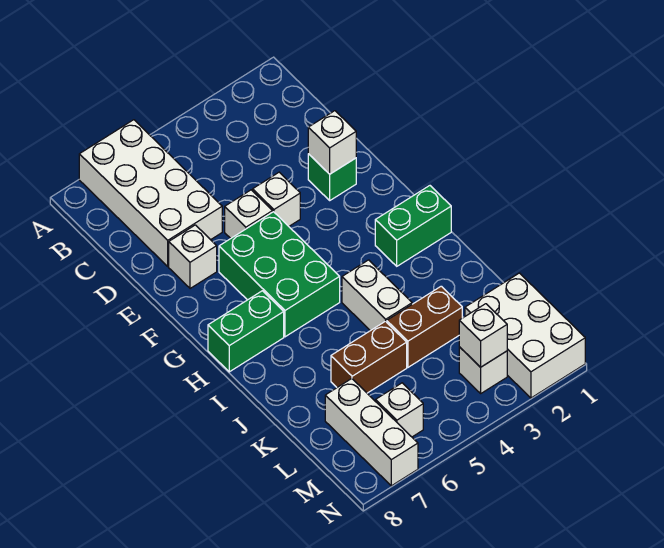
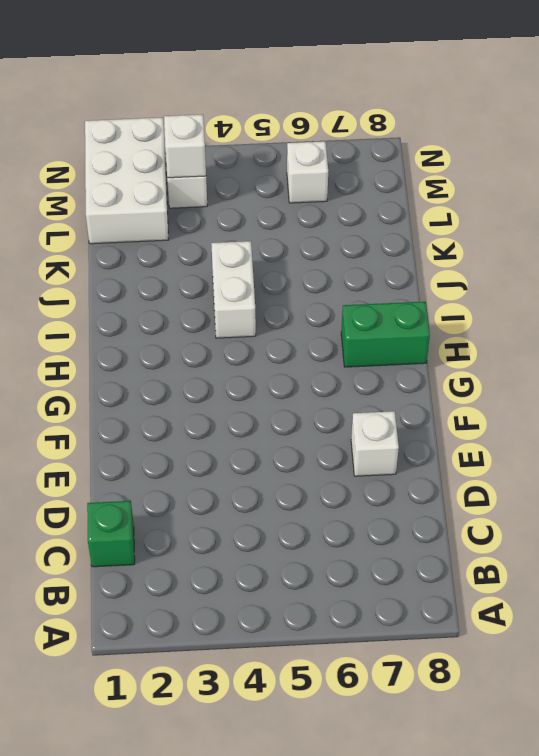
green 1x1 brick [87,501,135,567] -> green 1x1 brick moved to [308,154,356,200]
none -> white 2x4 brick [79,120,222,266]
none -> white 1x1 brick [253,172,300,226]
none -> white 1x1 brick [225,190,273,238]

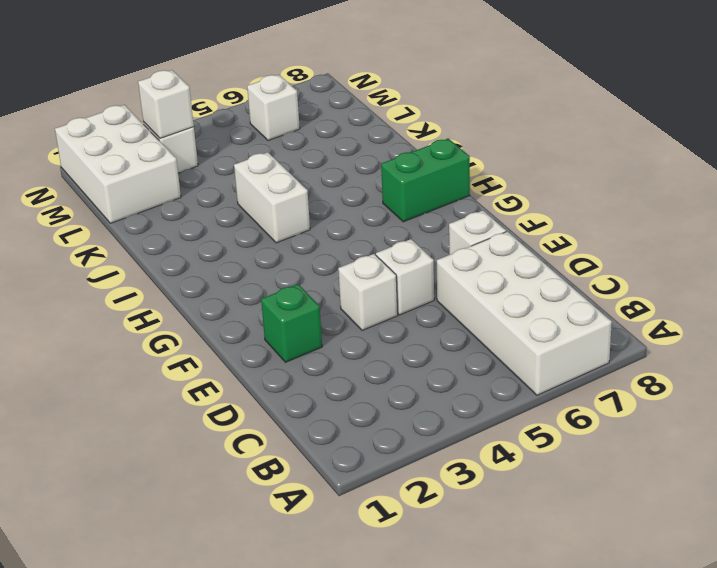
none -> green 2x3 brick [219,212,340,337]
none -> green 1x2 brick [375,186,451,266]
none -> brown 1x2 brick [387,286,462,367]

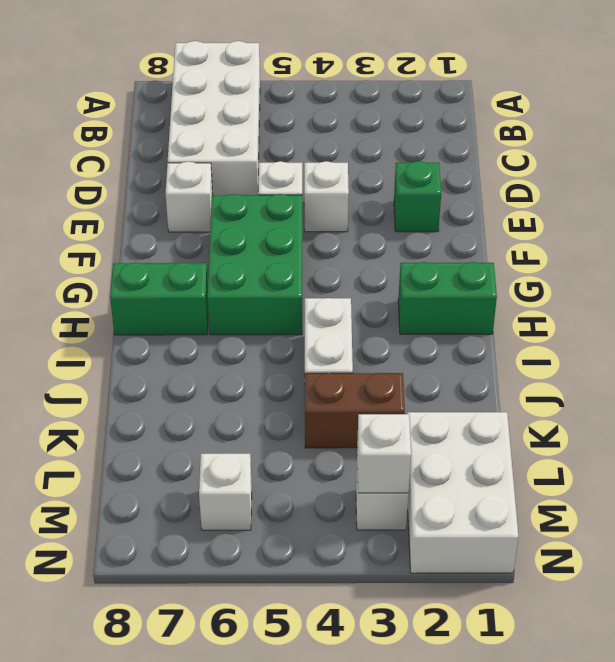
none -> brown 1x2 brick [331,321,407,393]
none -> white 1x3 brick [325,379,418,486]
none -> white 1x1 brick [308,111,356,174]

